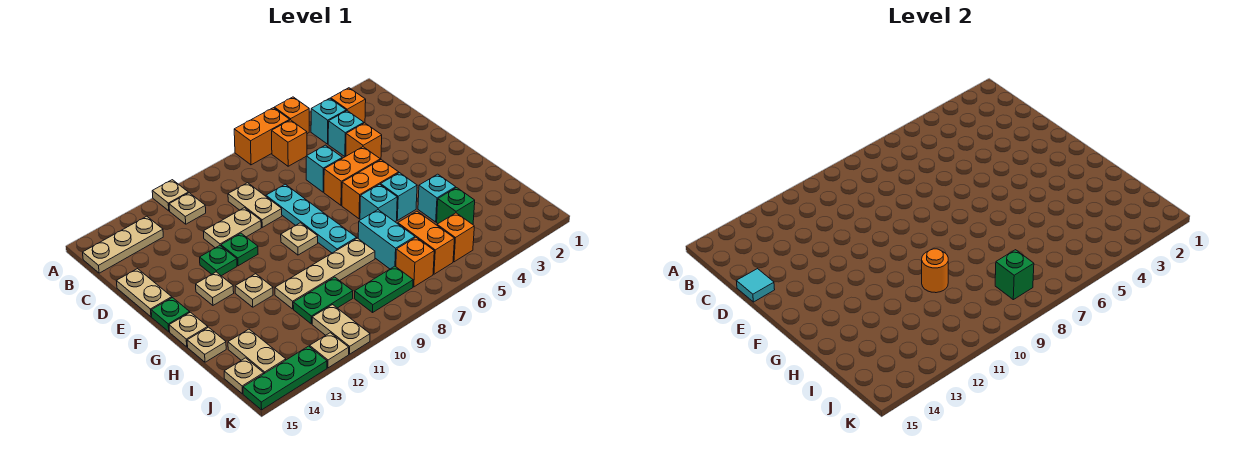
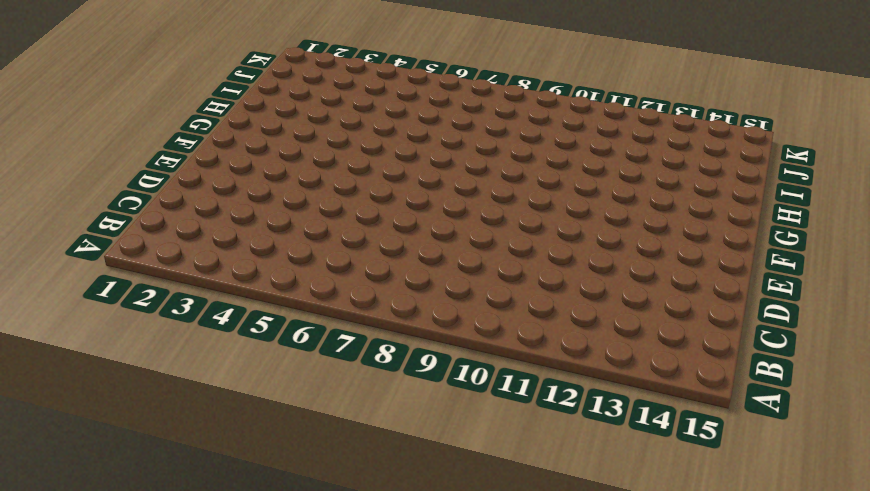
none -> orange 1x1 brick [274,97,309,134]
none -> orange 1x2 brick [234,108,289,165]
none -> tan 1x1 plate [152,180,188,211]
none -> orange 1x1 brick [331,88,366,123]

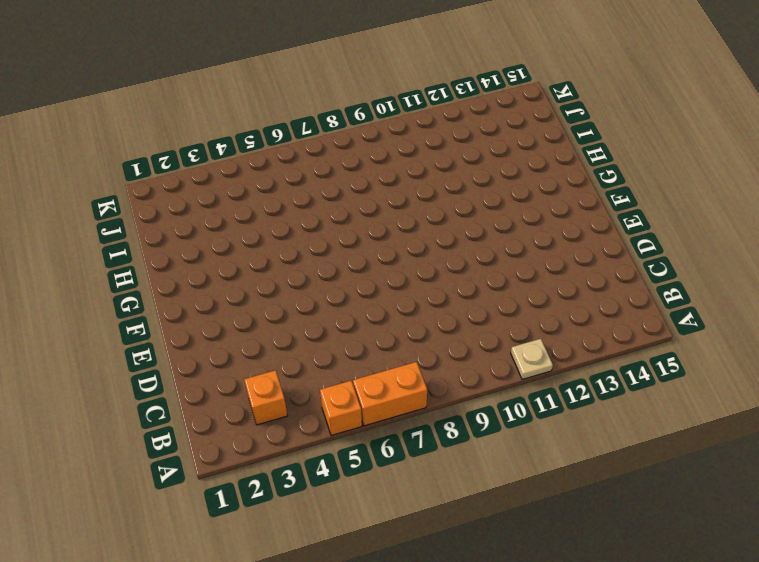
none -> cyan 1x1 brick [311,98,346,144]
none -> orange 1x1 brick [272,120,307,166]
none -> tan 1x1 plate [169,193,206,224]
none -> tan 1x3 plate [83,216,163,273]

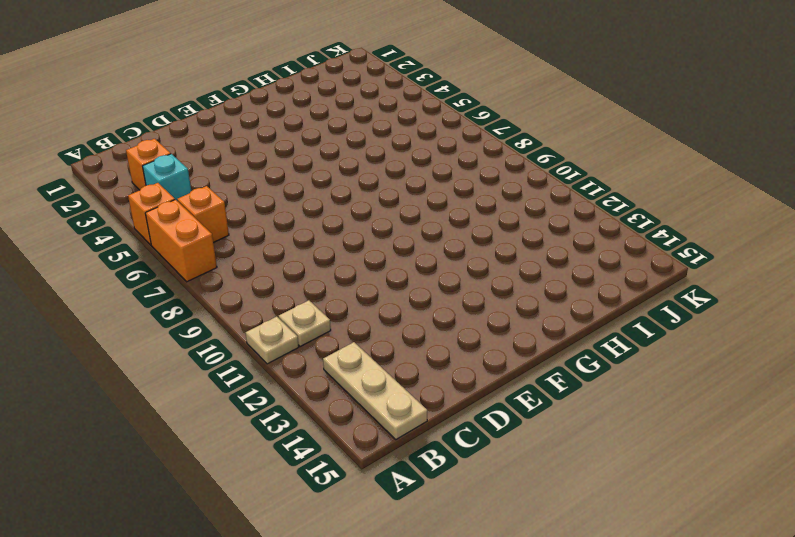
none -> cyan 1x1 brick [328,111,364,157]
none -> tan 1x2 plate [228,183,282,227]
none -> orange 1x1 brick [346,123,382,159]
none -> cyan 1x1 brick [306,145,342,192]

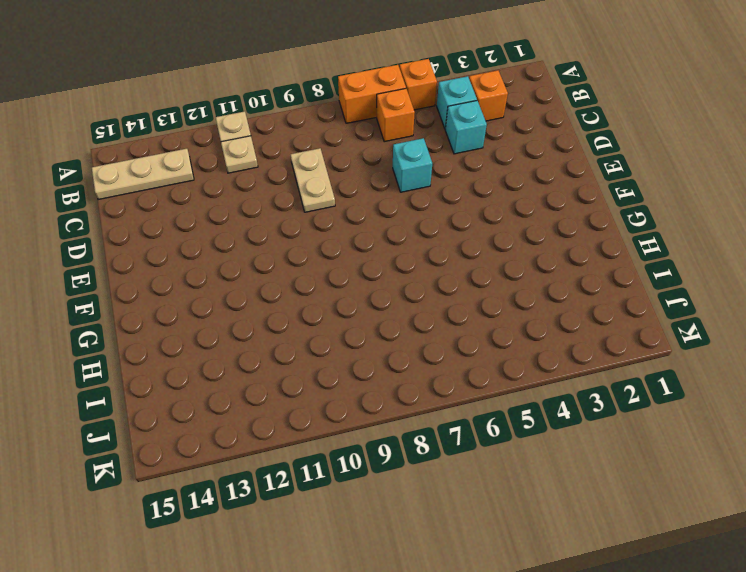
none -> orange 1x1 brick [346,123,382,159]
none -> cyan 1x4 plate [266,184,357,253]
none -> tan 1x2 plate [203,208,261,248]
none -> tan 1x2 plate [116,269,172,317]

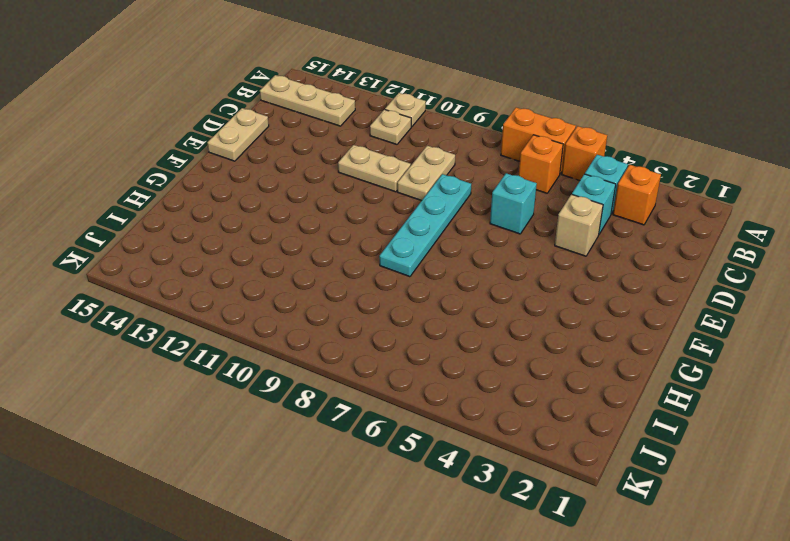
tan 1x1 brick [555,194,603,256] -> orange 1x1 brick [346,123,382,159]
none -> orange 1x2 brick [324,147,380,205]
none -> green 1x1 plate [221,233,258,266]
none -> green 1x1 plate [200,246,237,276]
none -> orange 1x2 brick [342,160,399,219]

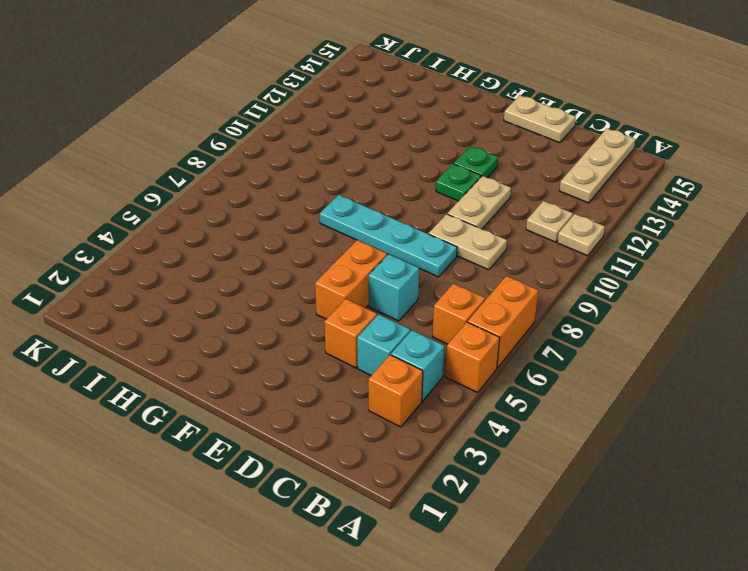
none -> orange 1x2 brick [342,160,399,219]
none -> tan 1x1 plate [281,223,318,255]
none -> tan 1x1 plate [196,272,234,305]
none -> green 1x1 plate [151,298,190,332]

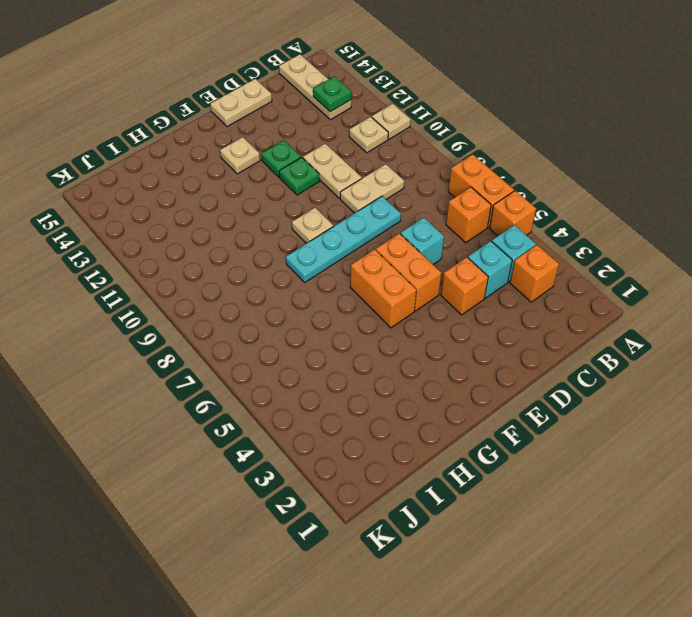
green 1x1 plate [313,76,352,112] -> green 1x1 plate moved to [151,298,190,332]
none -> cyan 1x1 brick [381,173,417,220]
none -> cyan 1x1 brick [360,184,397,222]
none -> tan 1x1 plate [235,274,273,307]
none -> tan 1x1 plate [169,312,208,347]

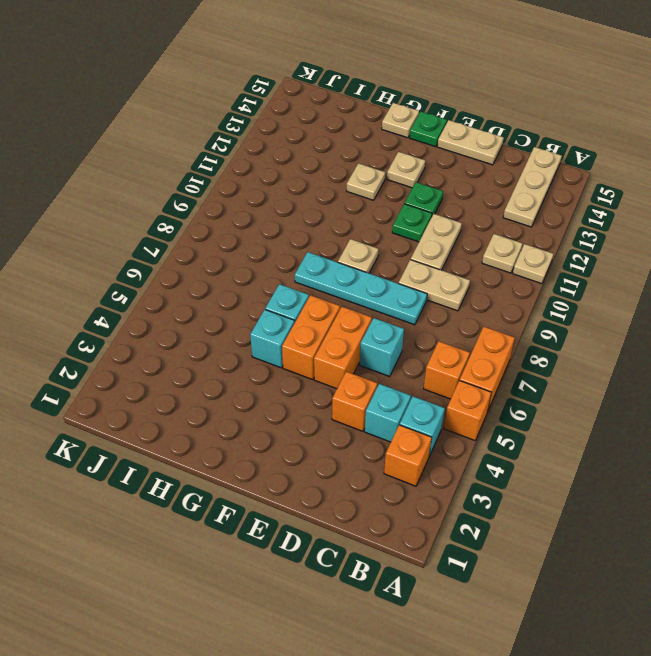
none -> cyan 1x1 brick [418,174,456,222]
none -> cyan 1x2 brick [358,210,415,269]
none -> tan 1x4 plate [275,238,375,309]
none -> tan 1x1 plate [187,327,226,362]

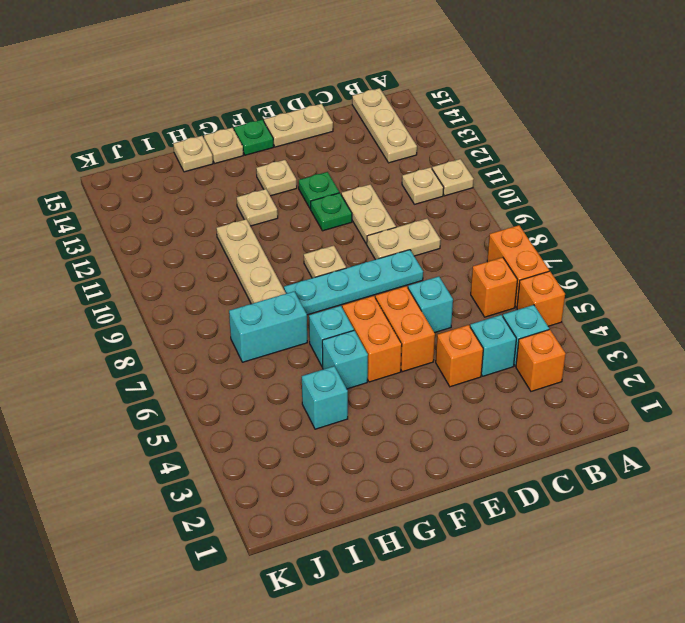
none -> green 1x1 brick [437,188,475,224]
none -> orange 1x2 brick [398,211,455,274]
none -> green 1x2 plate [293,277,353,324]
none -> tan 1x2 plate [228,329,286,374]

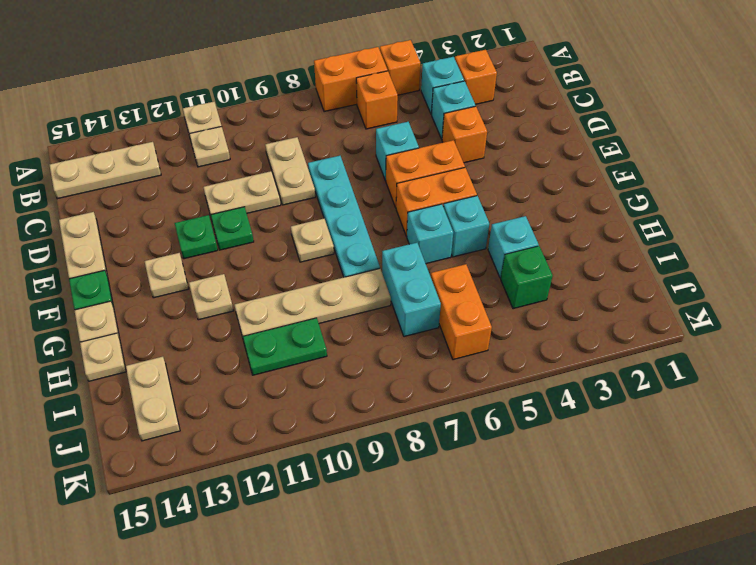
none -> orange 1x1 brick [437,213,474,262]
none -> orange 1x1 brick [396,237,434,287]
none -> green 1x2 plate [354,266,413,312]
none -> tan 1x2 plate [312,305,370,354]

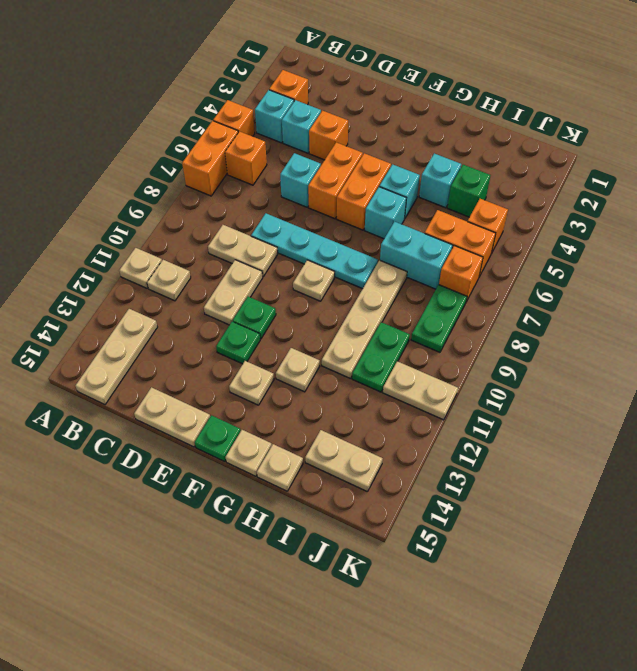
none -> tan 1x1 plate [224,358,264,394]
none -> tan 1x1 plate [310,333,349,368]
none -> green 1x3 plate [243,346,327,410]
none -> cyan 1x1 tile [736,269,775,302]

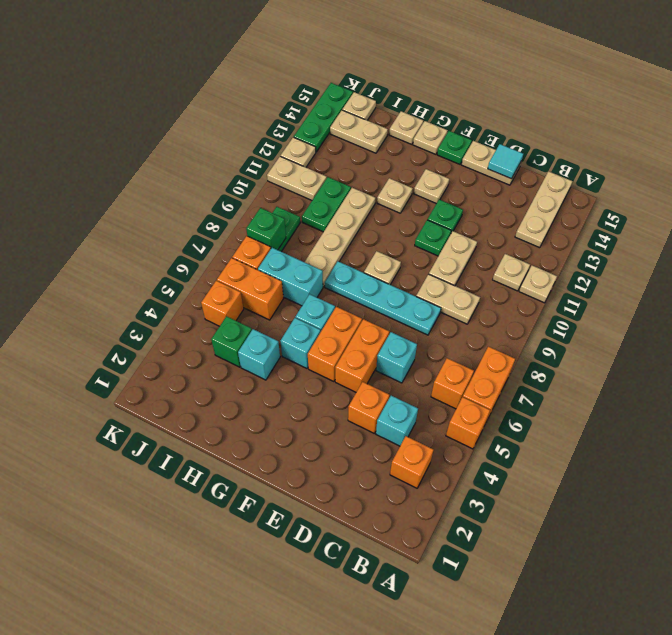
none -> cyan 1x1 brick [311,98,346,144]
none -> orange 1x1 round brick [922,249,948,293]

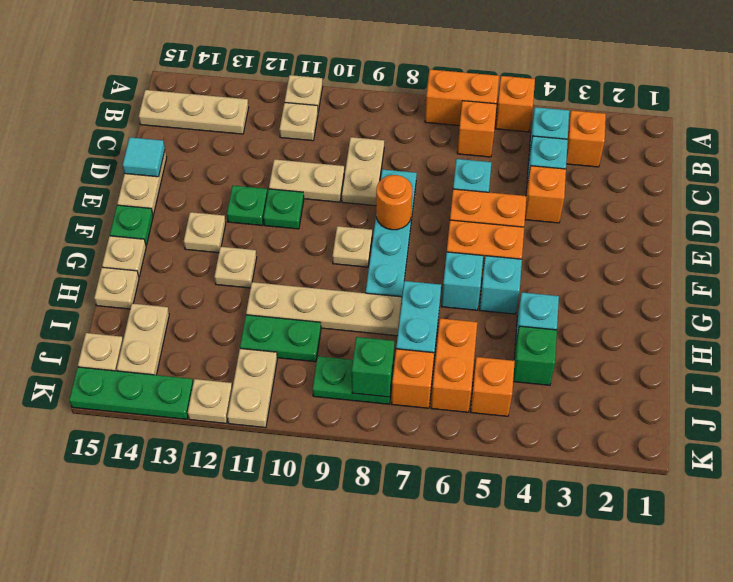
orange 1x1 round brick [376,175,412,230] -> orange 1x1 round brick moved to [922,249,948,293]

